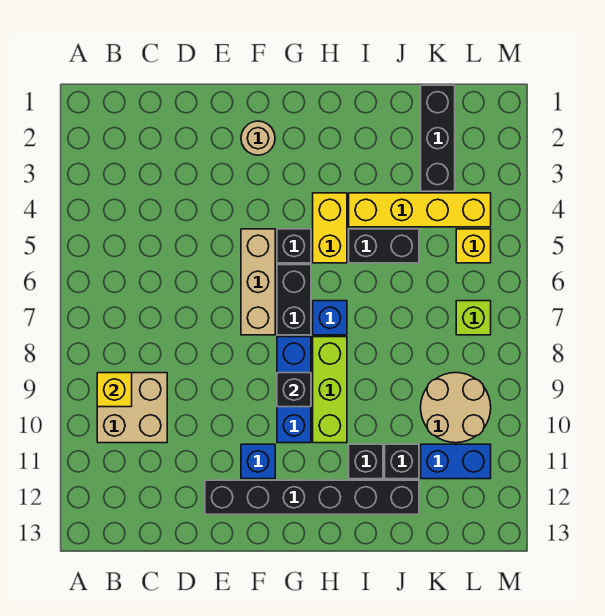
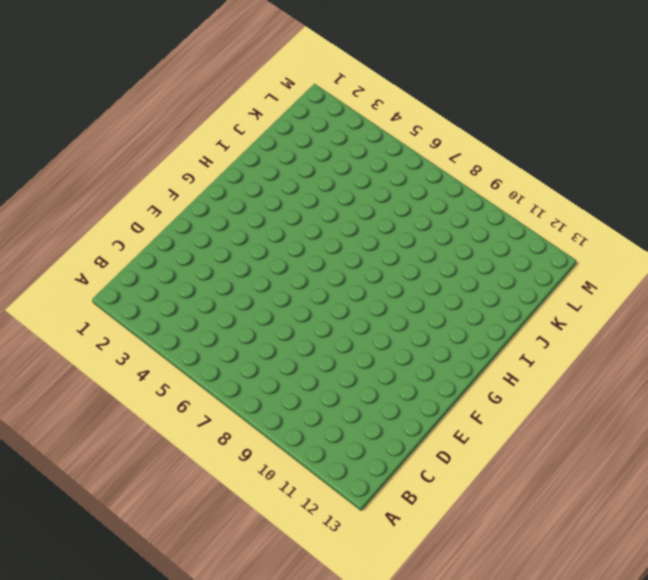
none -> tan 2x2 brick [97,373,167,443]
none -> black 1x6 brick [205,480,419,514]
none -> tan 1x1 round brick [241,121,275,155]

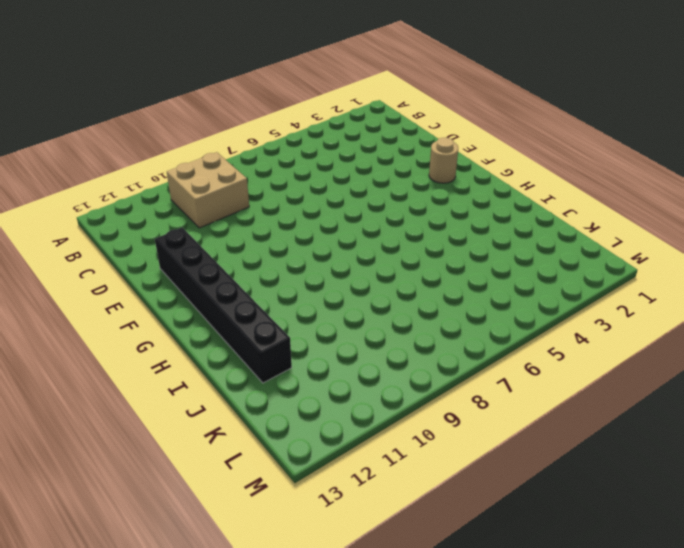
none -> tan 1x3 brick [241,229,275,335]
none -> blue 1x1 brick [241,444,275,479]
none -> black 1x1 brick [277,229,311,263]

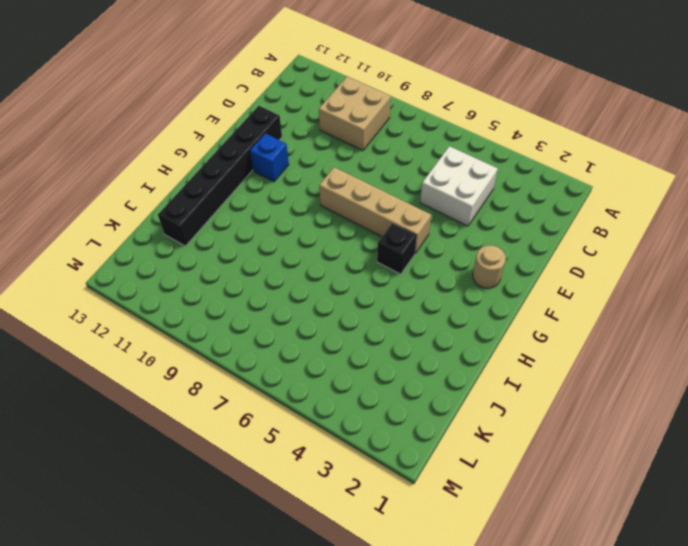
white 2x2 brick [420,146,498,226] -> none
tan 1x4 brick [319,167,431,253] -> tan 1x3 brick [241,229,275,335]
none -> black 1x2 brick [277,265,311,335]
none -> blue 1x3 brick [277,337,311,443]
none -> yellow 1x2 brick [313,193,347,263]

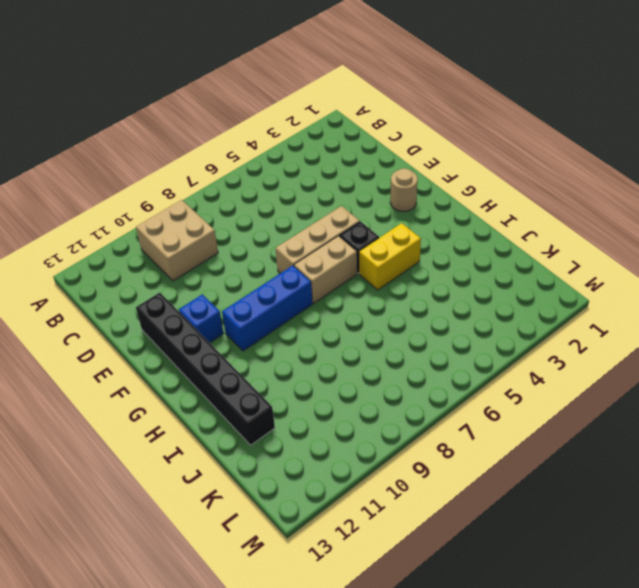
tan 1x2 brick [294,236,357,303] -> black 1x2 brick [277,265,311,335]
none -> blue 1x1 brick [313,301,347,335]
none -> lime 1x3 brick [313,337,347,443]
none -> yellow 1x4 brick [349,193,491,227]

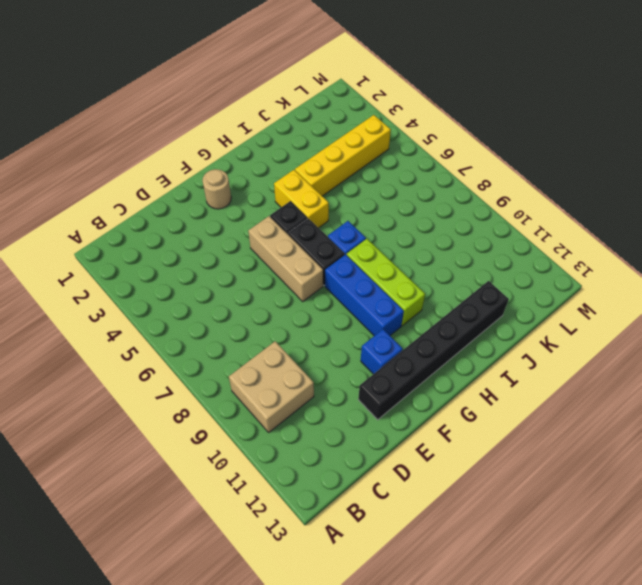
none -> black 1x2 brick [349,229,419,263]
none -> black 1x1 brick [349,444,383,479]
none -> black 1x1 brick [385,444,419,479]

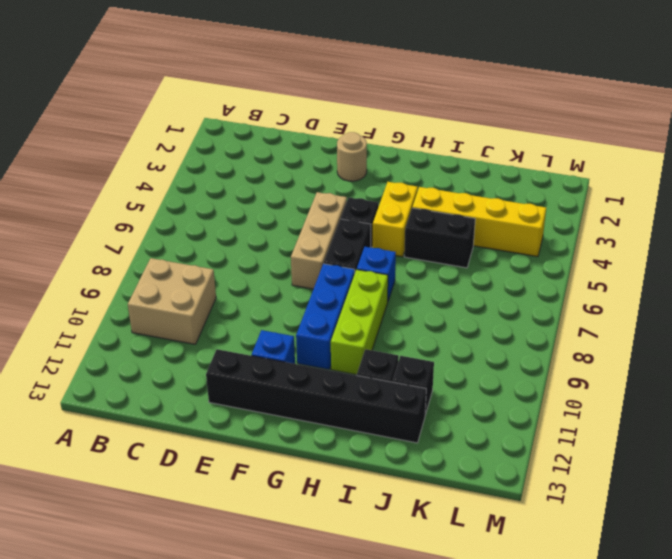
none -> black 1x3 brick [421,85,455,191]
none -> tan 2x2 round brick [421,373,491,443]
none -> blue 1x2 brick [421,444,491,479]

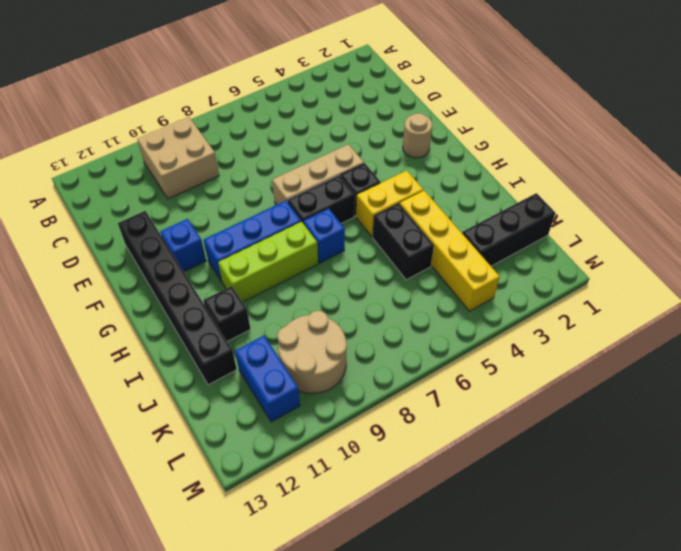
none -> black 1x1 brick [385,444,419,479]
none -> yellow 1x1 brick [456,229,491,263]
none -> lime 1x1 brick [456,301,491,335]

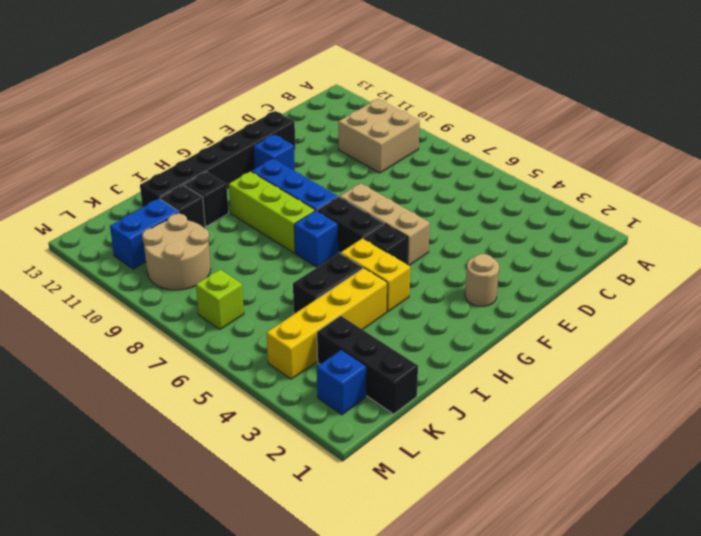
blue 1x1 brick [317,350,366,415] -> none
none -> yellow 1x1 brick [456,229,491,263]
none -> yellow 1x1 brick [97,373,132,407]
none -> black 1x1 brick [277,373,311,407]

